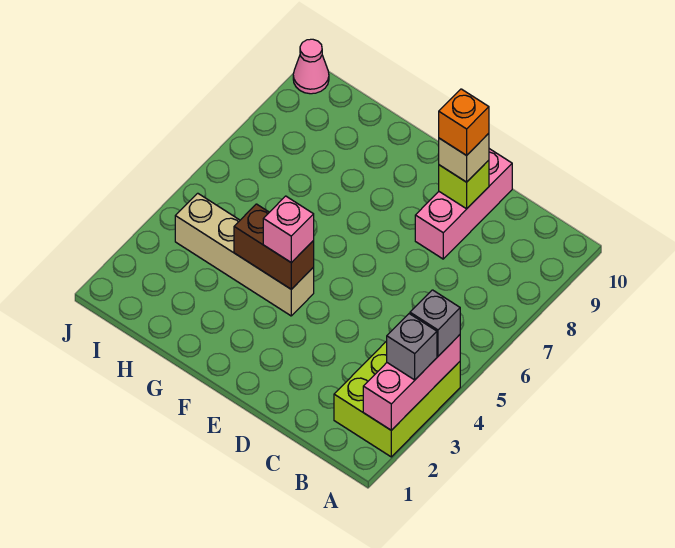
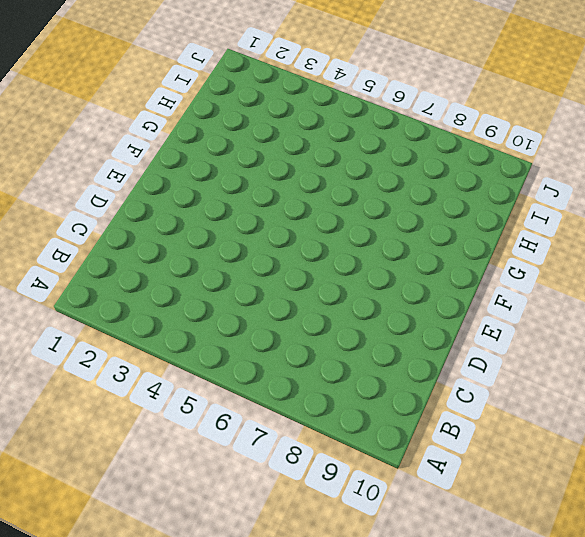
none -> lime 2x3 brick [334,341,460,457]
none -> pink 1x3 brick [415,149,512,259]
none -> tan 1x4 brick [175,193,314,316]

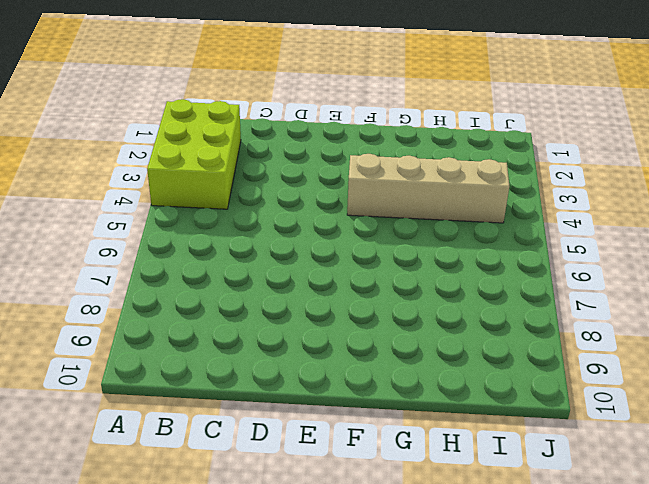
none -> pink 1x3 brick [415,149,512,259]
none -> pink 1x1 cone [293,39,329,94]
none -> pink 1x3 brick [363,335,460,430]

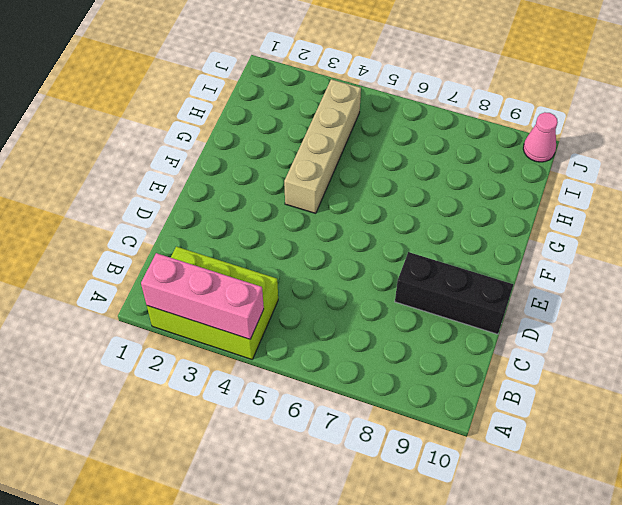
black 1x3 brick [395,252,513,334] -> pink 1x3 brick [415,149,512,259]
none -> lime 1x1 brick [439,160,489,209]
none -> brown 1x2 brick [234,204,314,289]
none -> grey 1x1 brick [387,314,437,380]

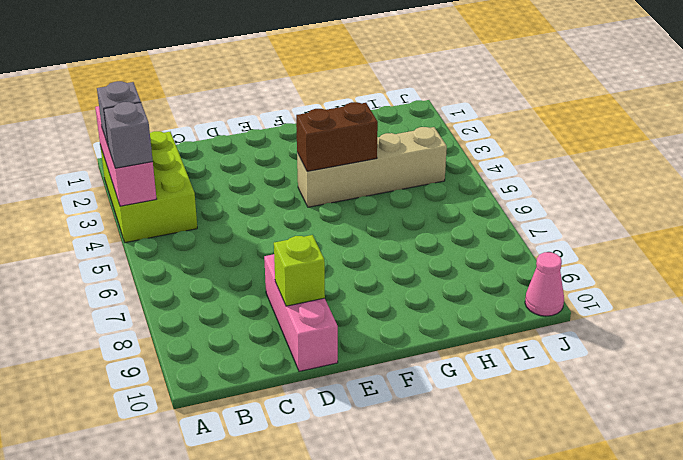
none -> tan 1x1 brick [439,133,489,182]
none -> pink 1x1 brick [263,196,314,263]
none -> orange 1x1 brick [439,89,489,155]

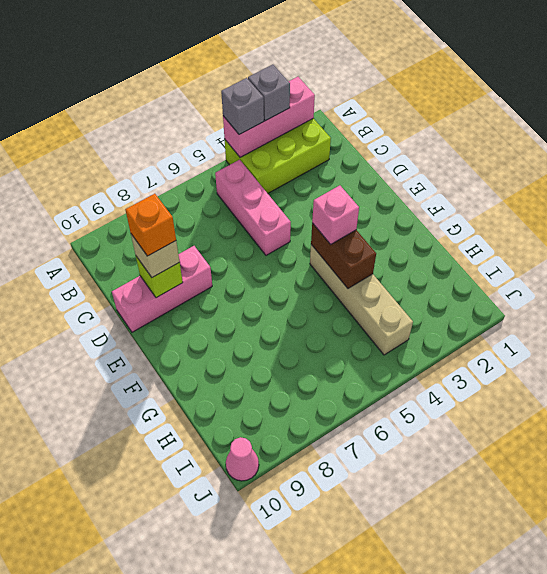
pink 1x3 brick [215,160,291,255] -> none

